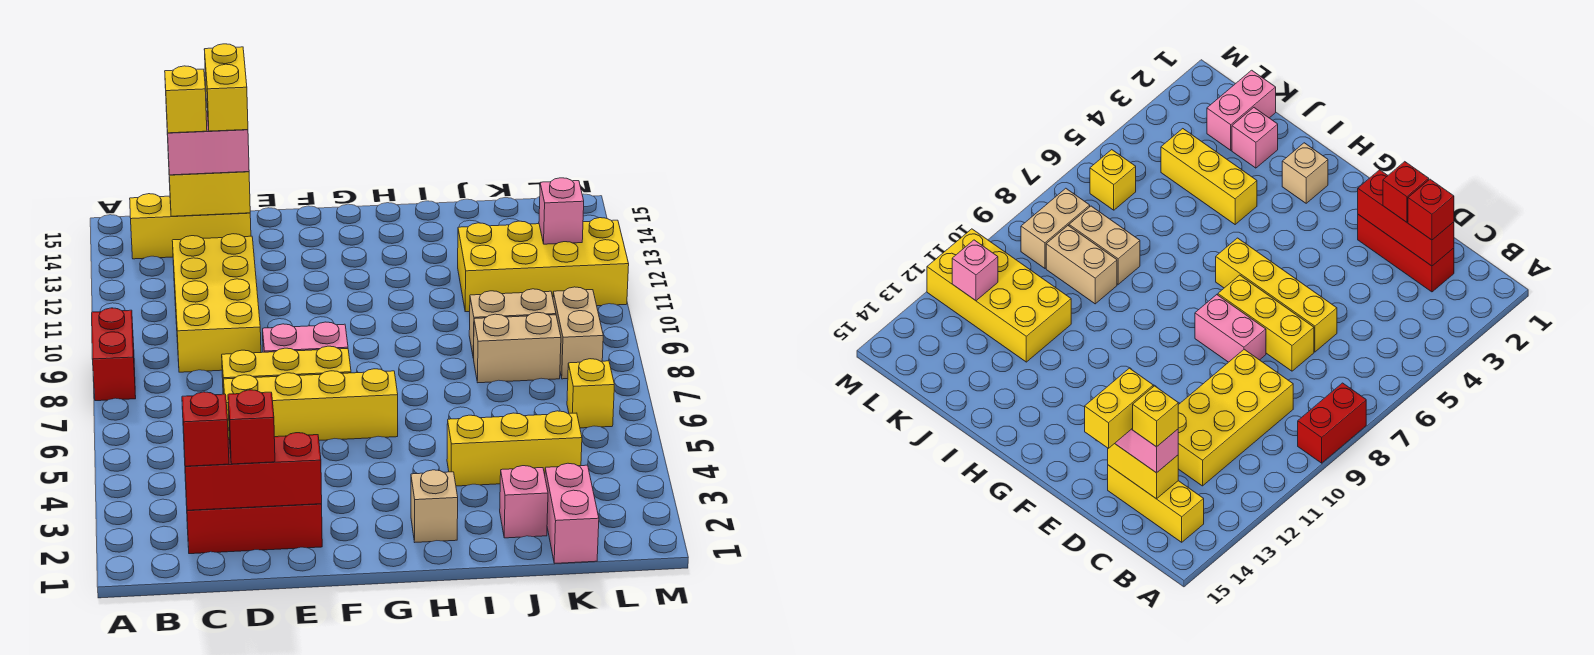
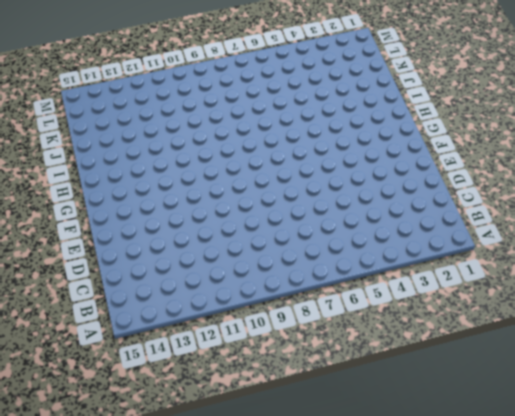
none -> red 1x2 brick [92,308,136,401]
none -> yellow 1x3 brick [130,194,251,259]
none -> red 1x3 brick [186,501,322,554]

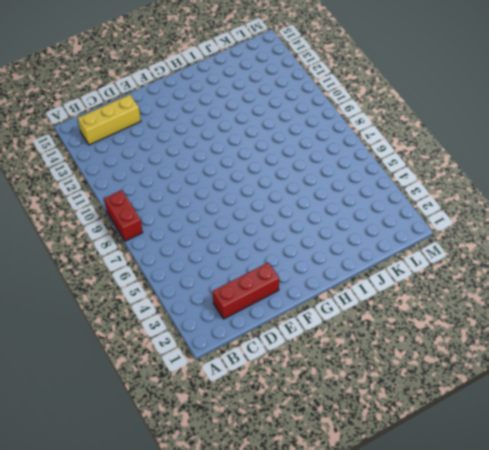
none -> yellow 2x4 brick [172,234,261,372]
none -> yellow 1x4 brick [223,369,398,440]
none -> yellow 1x3 brick [222,346,351,394]

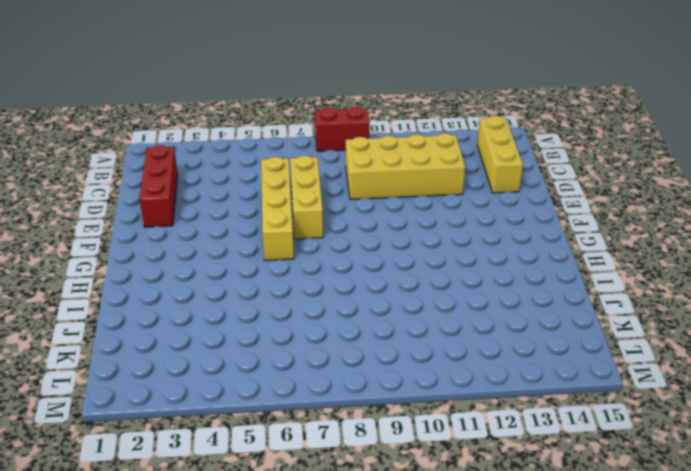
none -> pink 1x2 brick [263,322,348,352]
none -> tan 1x1 brick [411,470,458,542]
none -> yellow 1x3 brick [447,411,582,486]

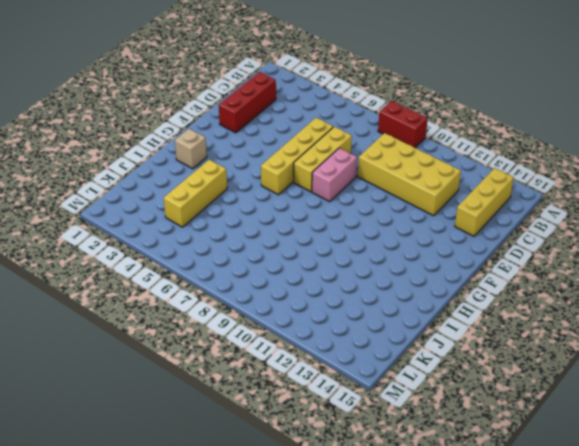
none -> pink 1x1 brick [500,466,548,538]
none -> tan 1x2 brick [474,312,561,383]
none -> tan 1x2 brick [469,289,556,358]

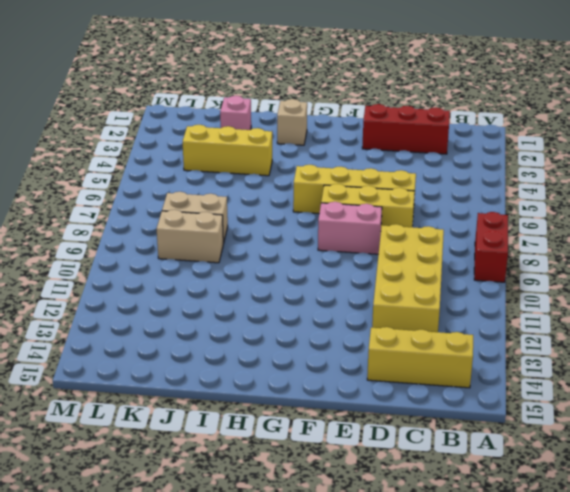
none -> yellow 2x4 brick [458,218,629,312]
none -> pink 1x2 brick [545,463,599,563]
none -> yellow 1x1 brick [567,359,614,428]

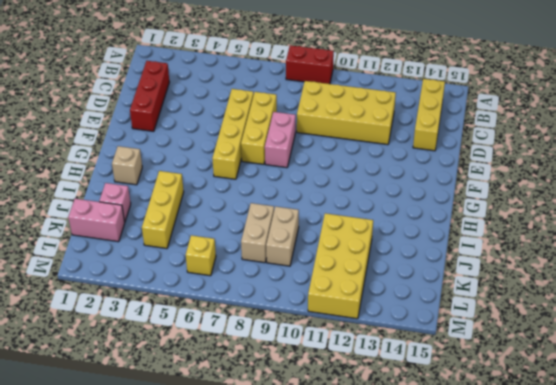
none -> tan 1x2 brick [553,287,603,379]
none -> red 1x3 brick [184,433,322,510]
none -> yellow 1x2 brick [169,172,250,216]

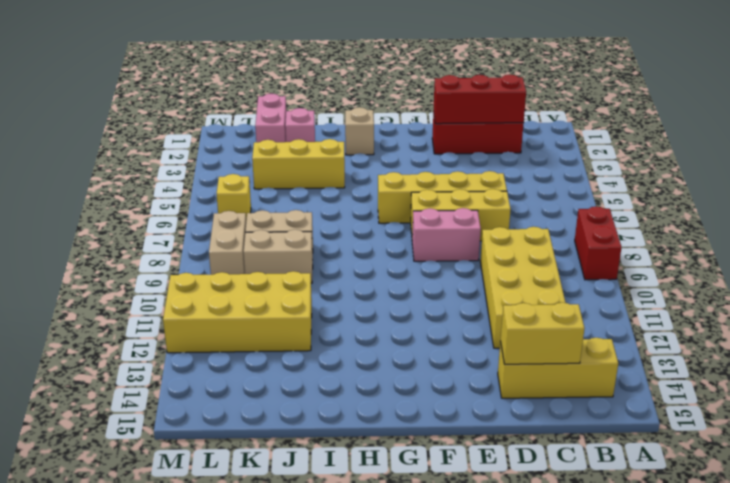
none -> pink 1x1 brick [539,178,584,244]
none -> red 1x1 brick [182,392,229,466]
none -> pink 1x2 brick [167,112,249,175]

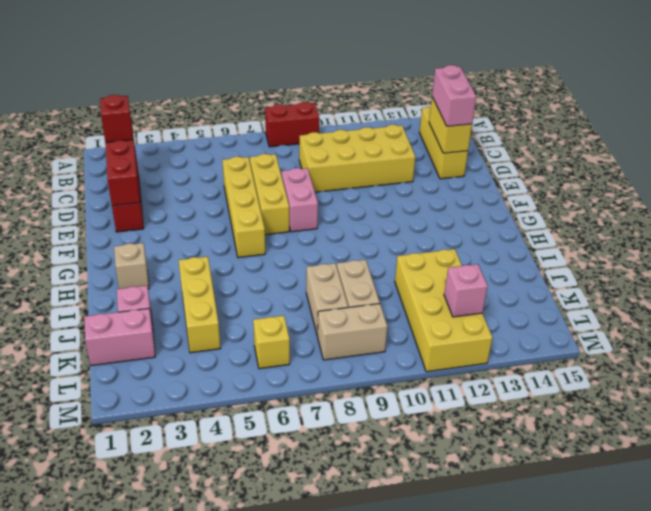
none -> red 1x1 brick [228,390,275,464]
none -> yellow 1x1 brick [165,66,207,133]
none -> yellow 1x2 brick [204,44,248,131]

